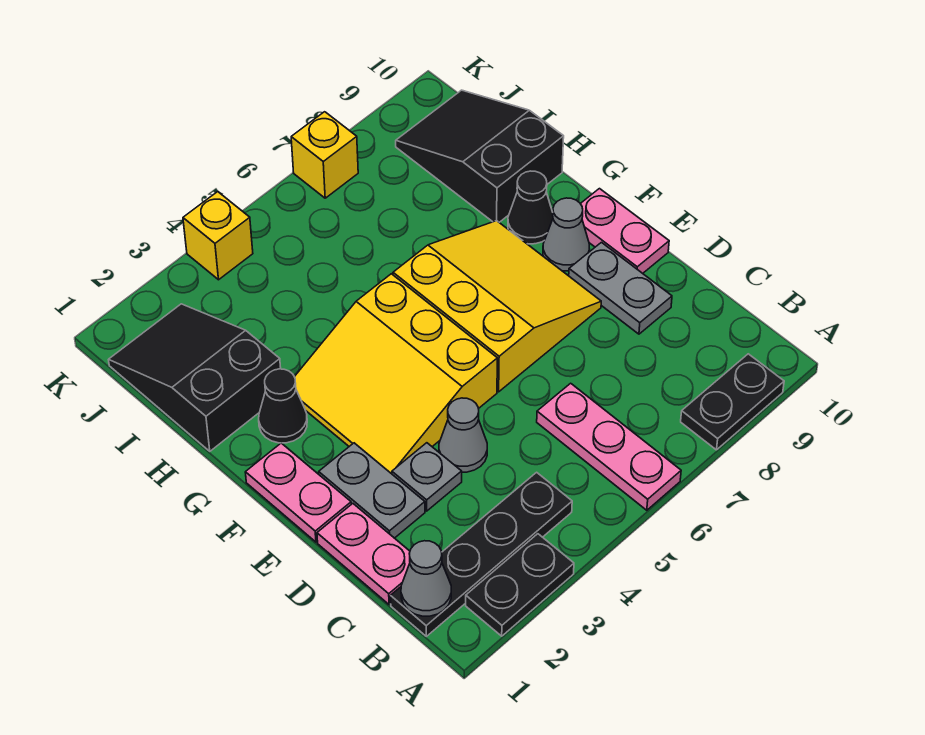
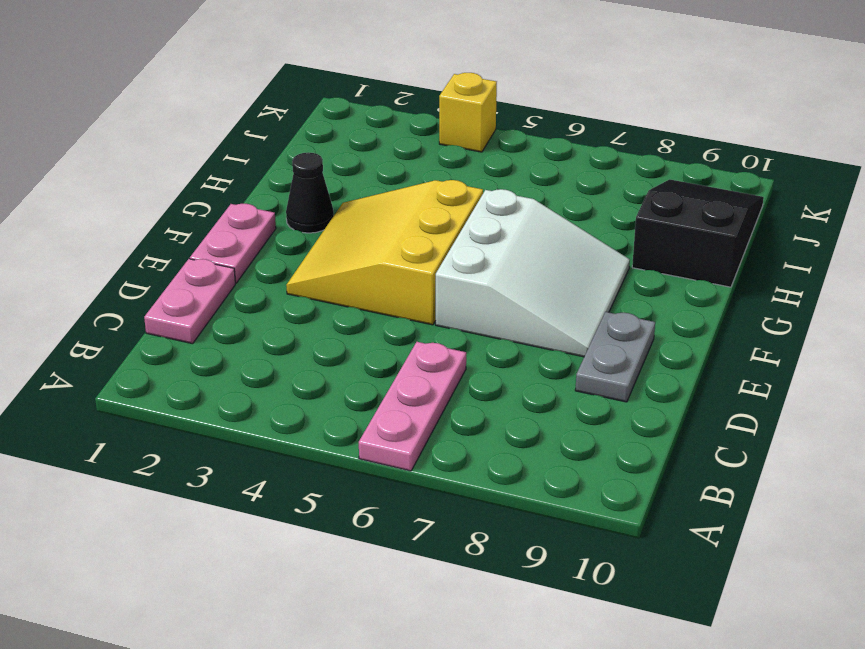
white 3x3 slope [436,189,630,357] -> yellow 3x3 slope [393,221,601,392]
none -> black 1x2 plate [466,534,574,636]
none -> black 1x2 plate [681,354,784,450]
none -> black 1x4 plate [391,472,572,636]

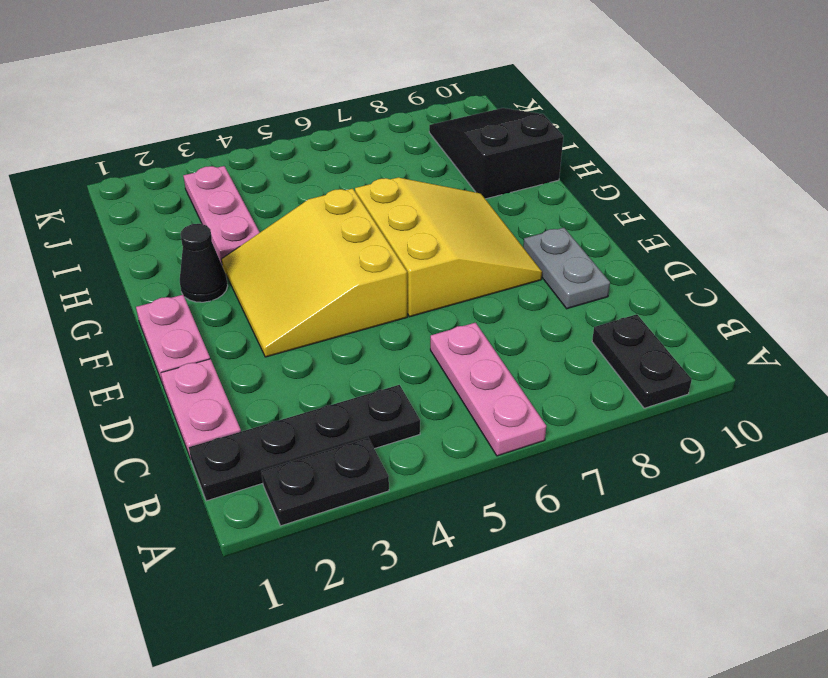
black 1x2 plate [592,314,692,408] -> black 1x2 plate turned to [681,354,784,450]
pink 1x3 plate [183,166,260,264] -> none
none -> grey 1x2 plate [319,443,425,538]
none -> grey 1x1 plate [392,443,462,511]
none -> grey 1x1 cone [439,398,487,472]

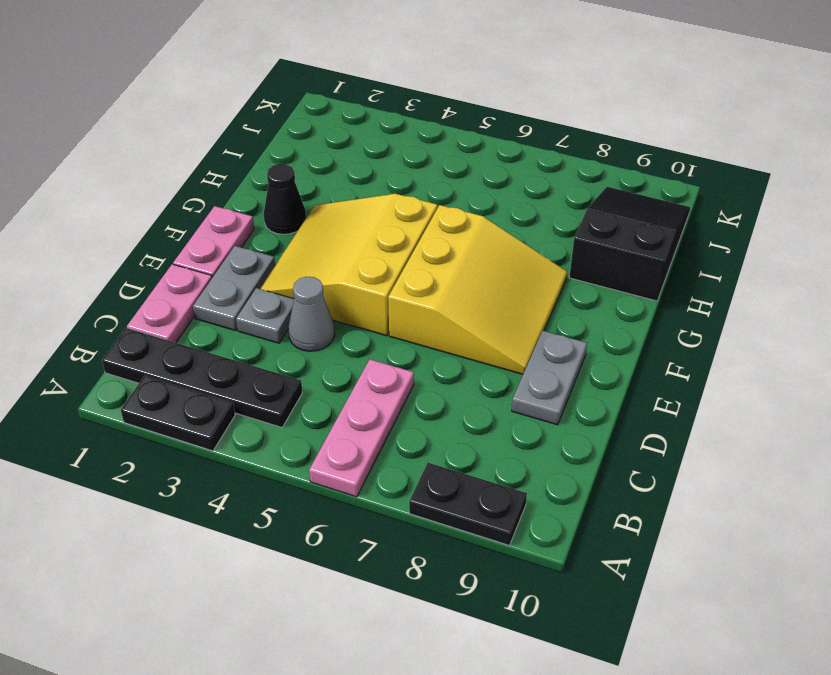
none -> pink 1x2 plate [580,189,669,273]
none -> grey 1x1 cone [543,198,590,271]
none -> black 1x1 cone [508,171,553,244]

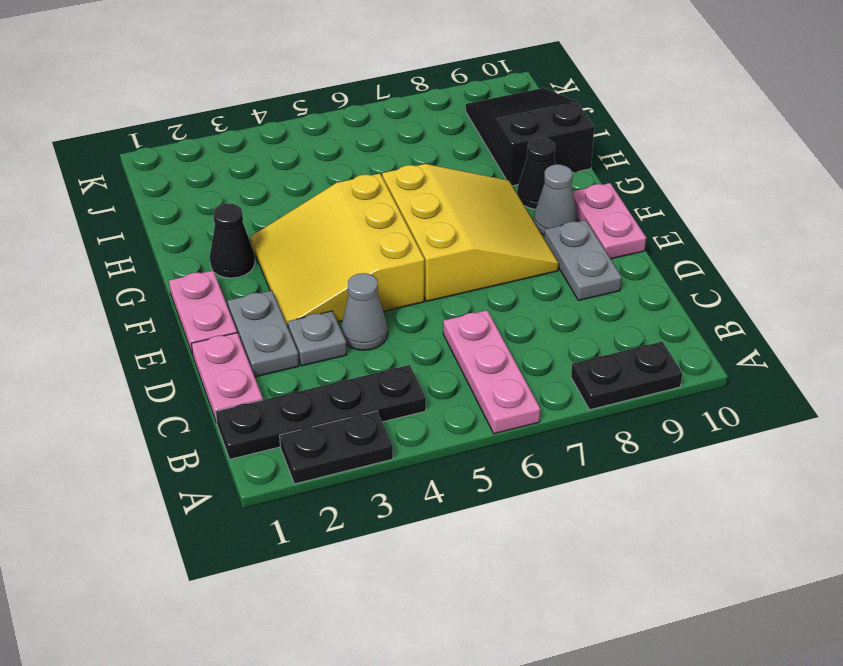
none -> black 2x3 slope [108,304,281,451]
none -> yellow 1x1 brick [183,192,253,280]
none -> yellow 1x1 brick [291,112,358,198]

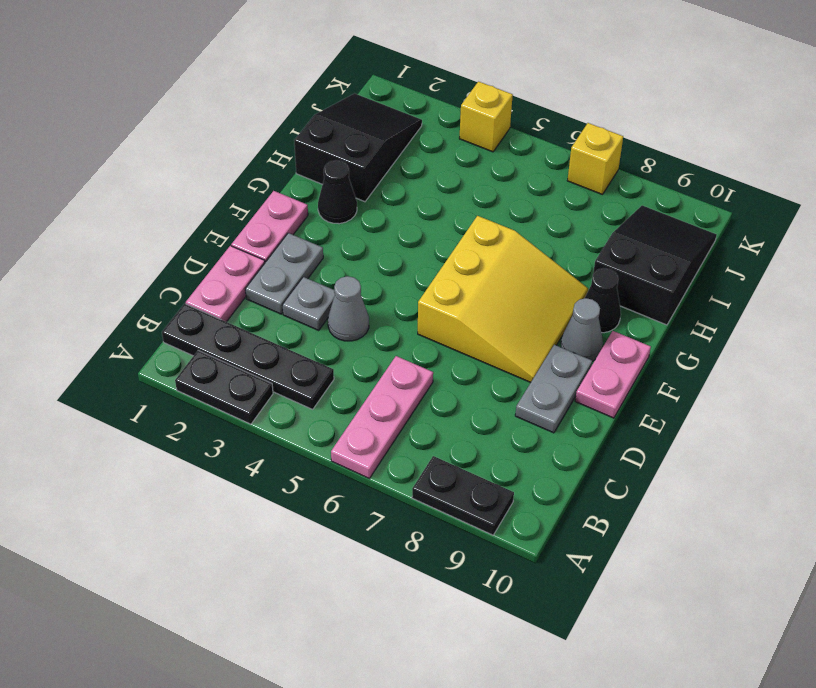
none -> yellow 3x3 slope [295,274,497,474]
none -> grey 1x1 cone [401,541,451,616]

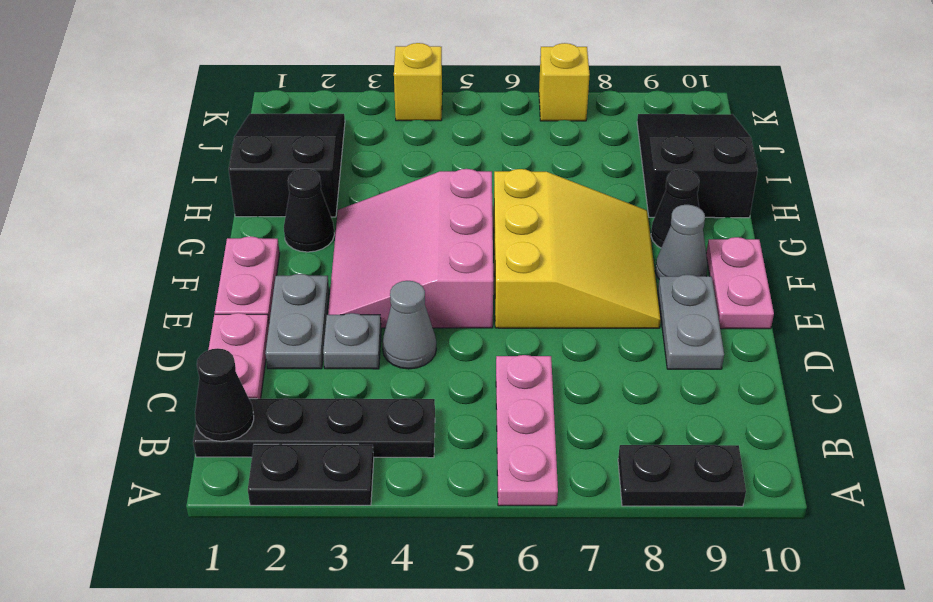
black 1x1 cone [195,348,254,441] -> grey 1x1 cone [401,541,451,616]
pink 3x3 slope [328,169,493,328] -> yellow 3x3 slope [295,274,497,474]

